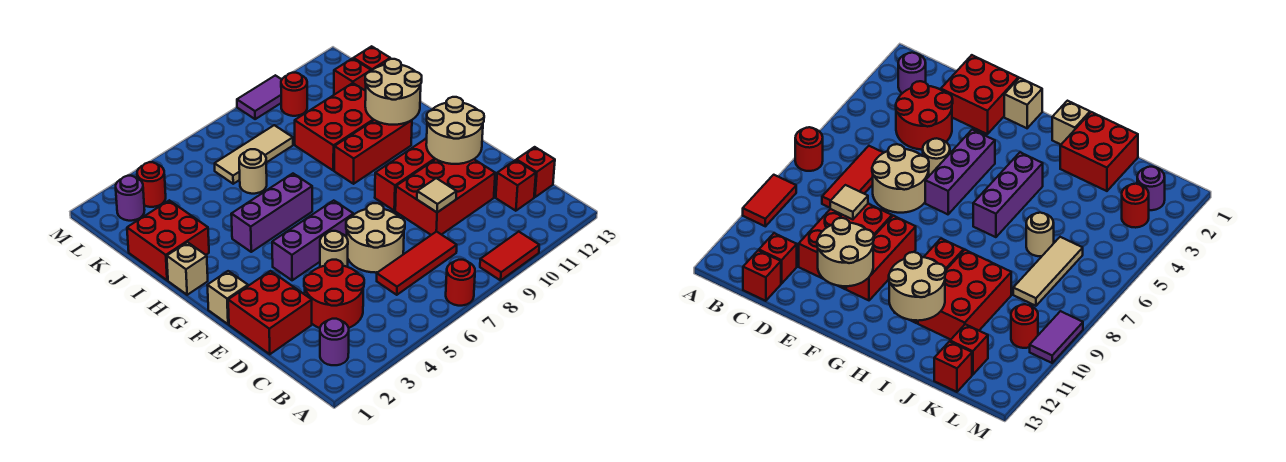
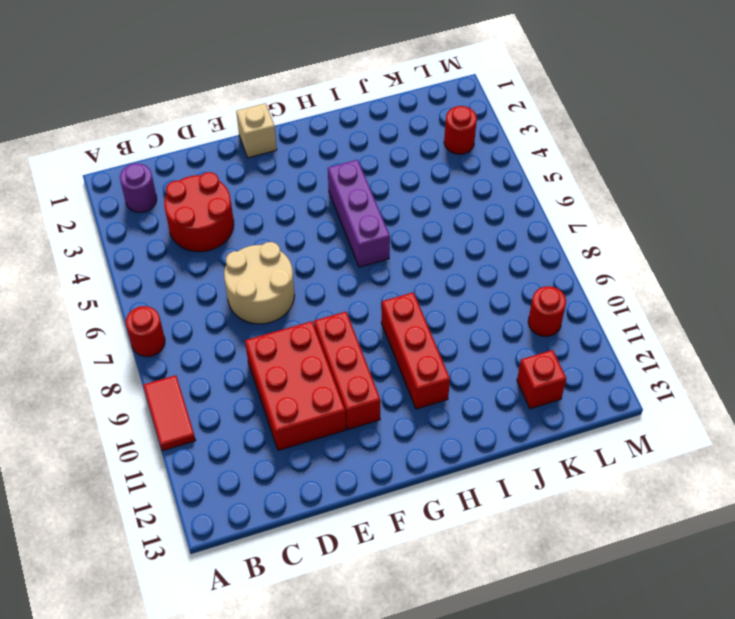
none -> red 1x3 tile [377,231,457,295]
none -> red 1x1 brick [496,160,536,211]
none -> red 1x1 brick [516,147,555,197]
none -> red 2x2 brick [228,271,312,354]

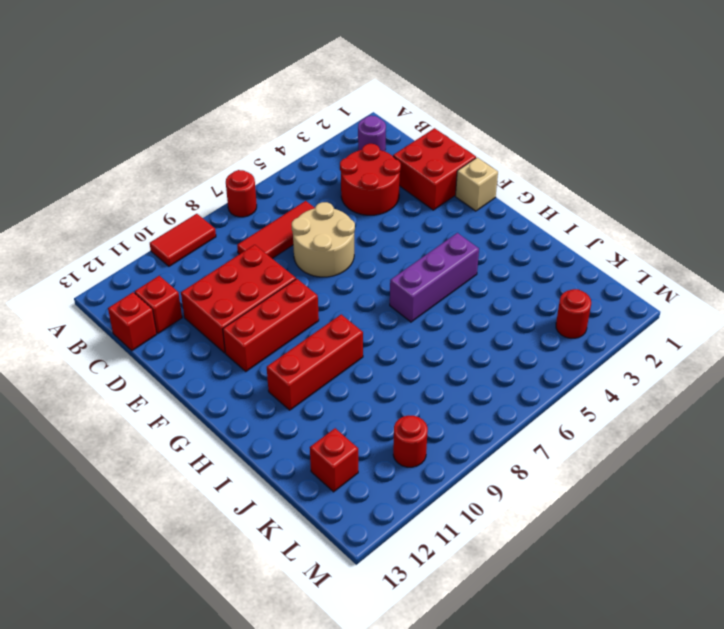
none -> tan 1x1 round brick [320,231,348,267]
none -> purple 1x3 brick [272,201,353,280]
none -> tan 1x1 brick [167,242,208,295]
none -> red 2x2 brick [127,200,209,280]

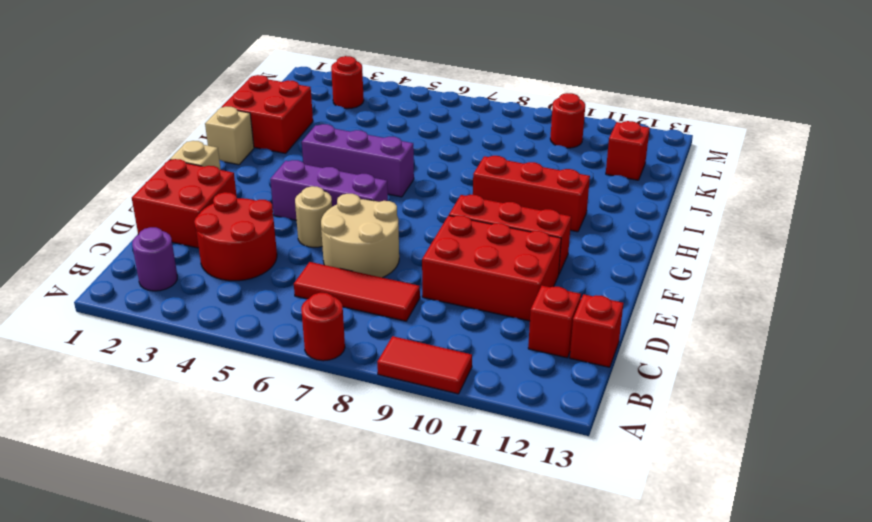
none -> red 2x3 brick [295,83,374,171]
none -> tan 1x1 round brick [239,149,267,194]
none -> tan 1x3 tile [215,125,293,184]
none -> red 1x1 brick [353,46,390,71]

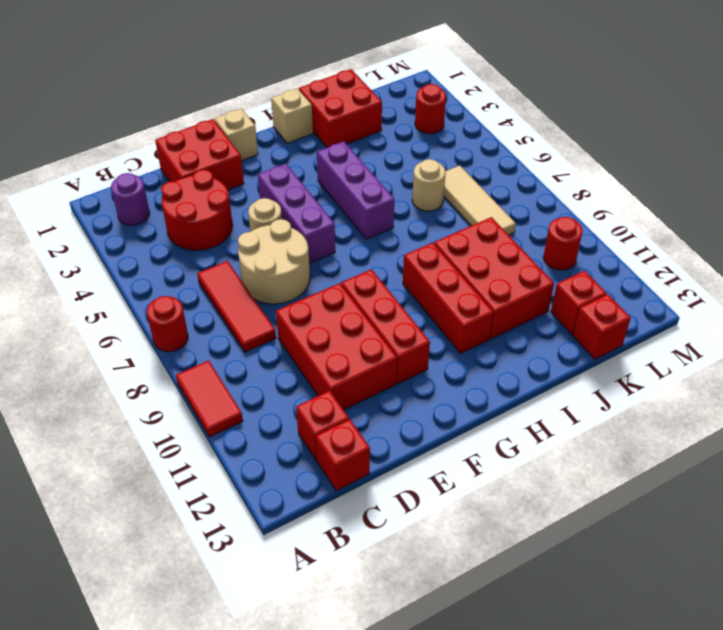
none -> purple 1x1 round brick [116,176,144,221]
none -> purple 1x2 tile [237,75,282,119]
none -> tan 1x1 tile [417,178,456,212]
none -> tan 2x2 round brick [426,97,484,164]

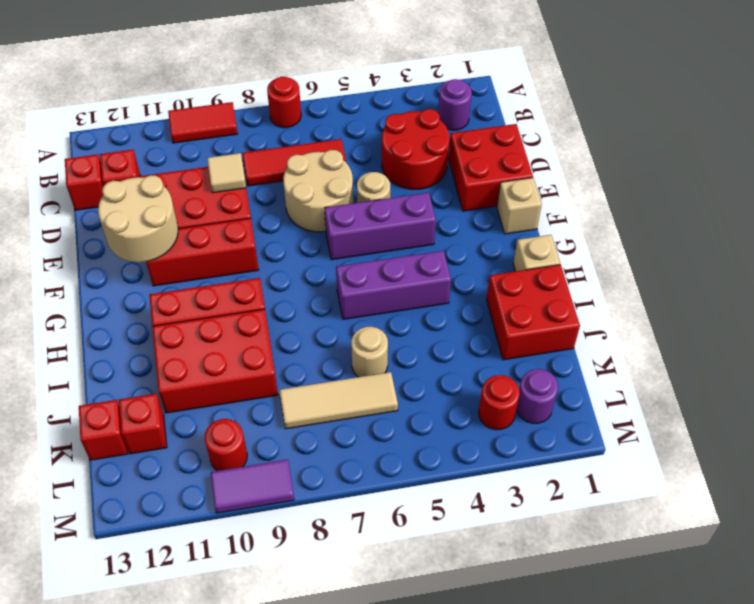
none -> tan 2x2 round brick [365,59,422,125]

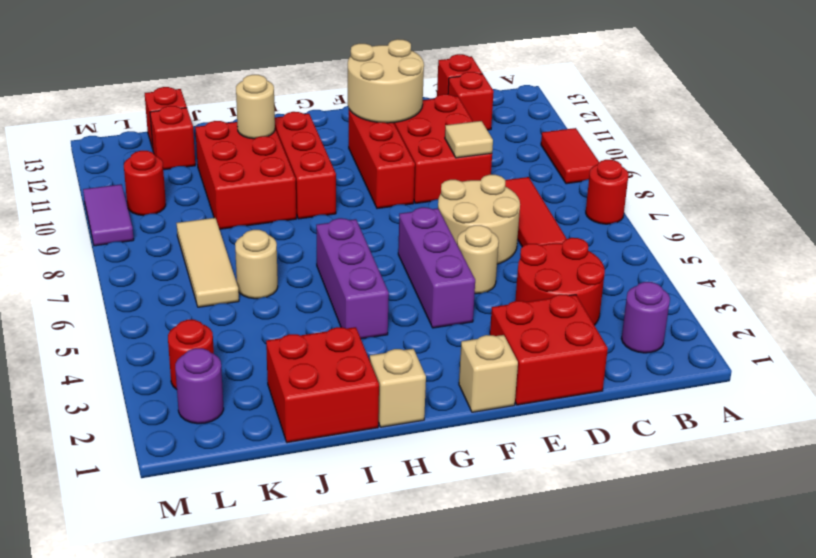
tan 1x1 round brick [236,75,275,139] -> tan 2x2 round brick [365,59,422,125]

